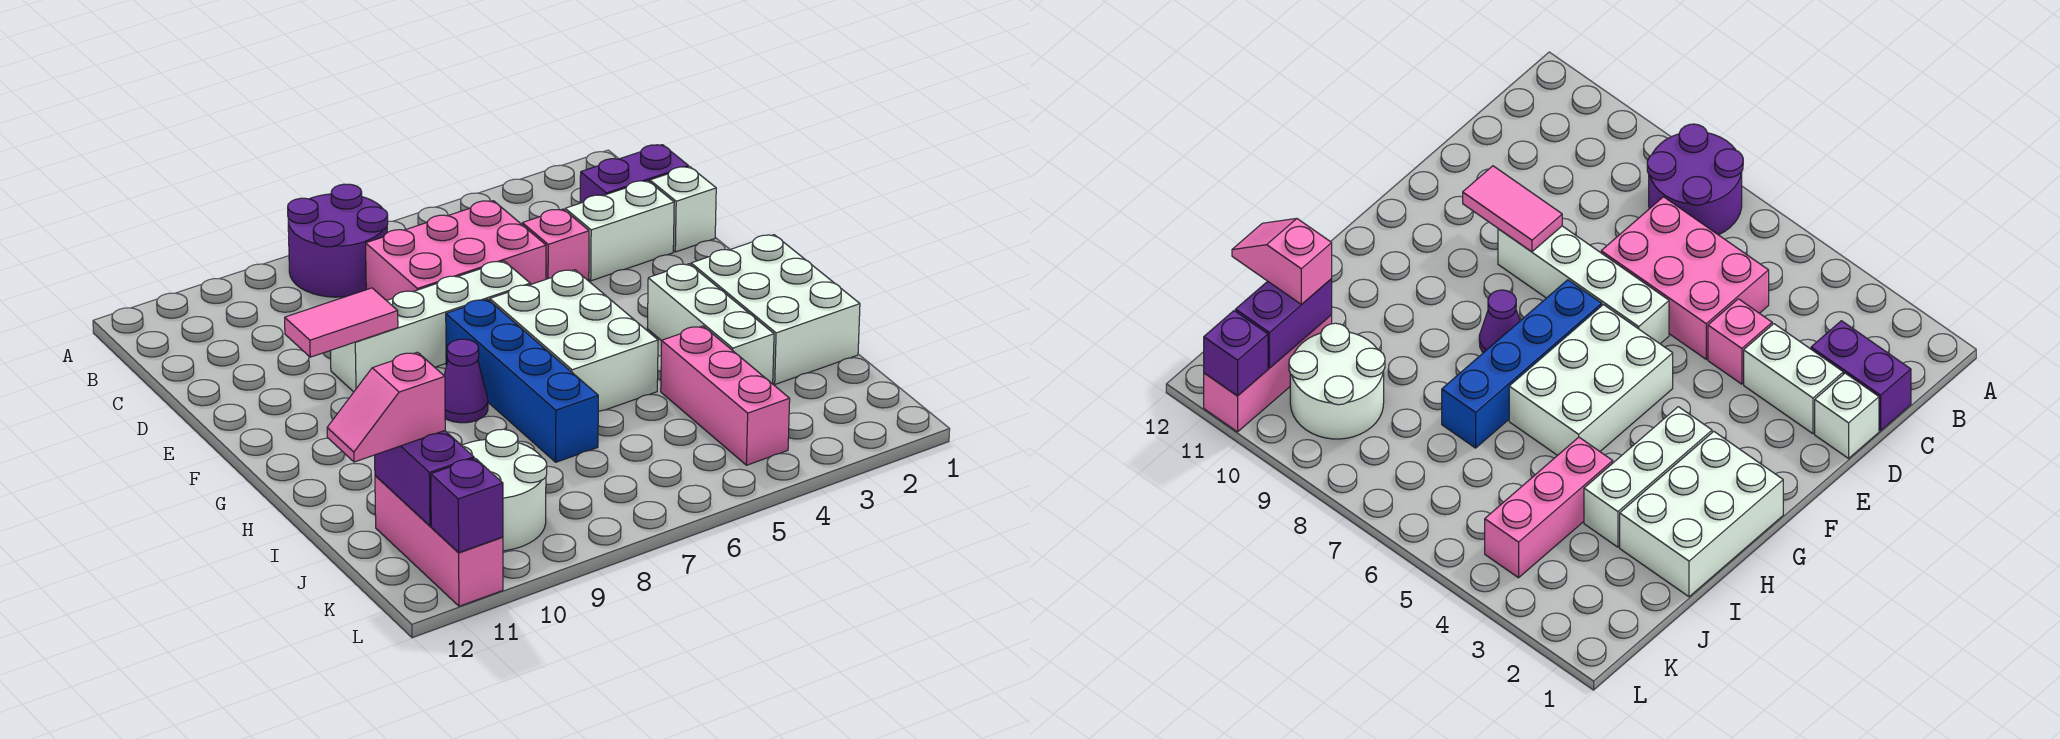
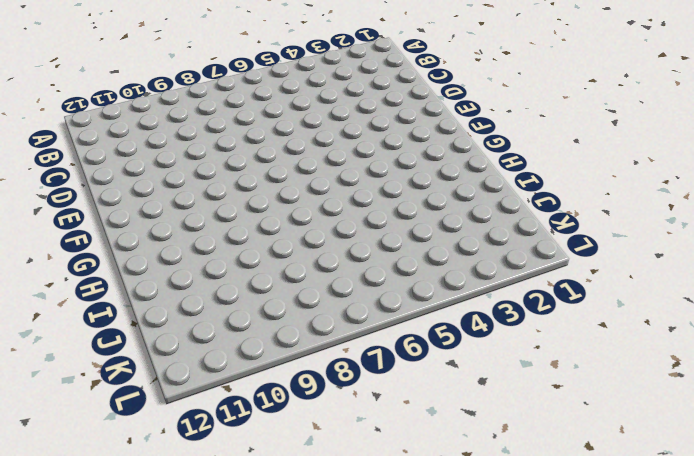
none -> purple 2x2 round brick [288,184,388,297]
none -> purple 1x2 brick [580,145,689,203]
none -> pink 2x3 brick [366,201,546,301]

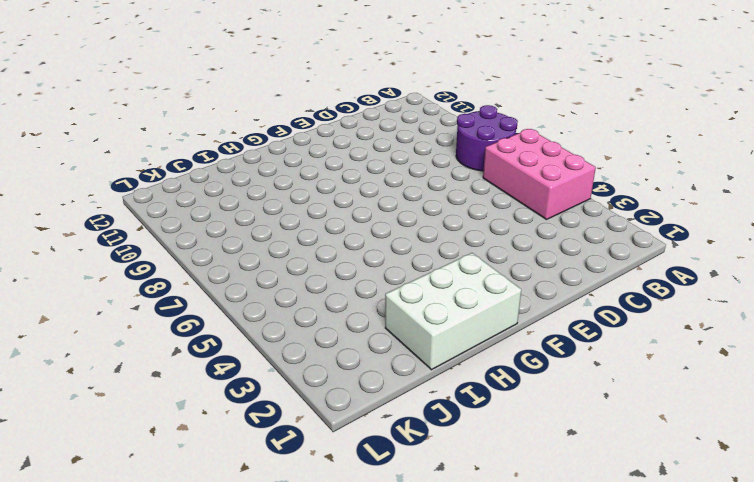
pink 2x3 brick [483,129,596,219] -> pink 2x3 brick moved to [366,201,546,301]
none -> purple 1x2 brick [580,145,689,203]
none -> white 1x1 brick [650,167,716,252]
none -> white 1x2 brick [565,181,674,281]

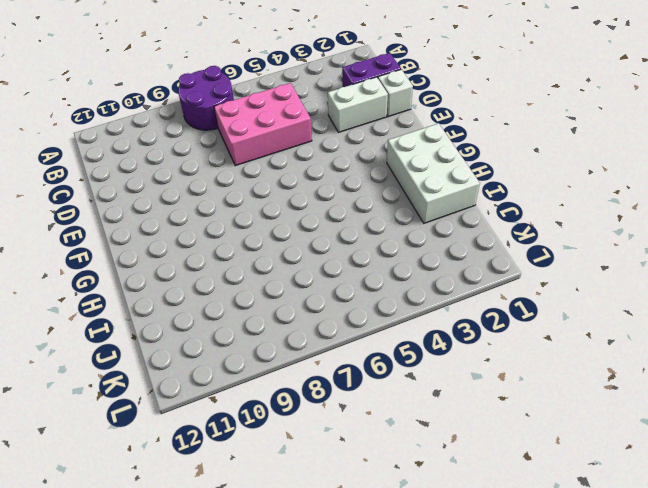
none -> pink 1x1 brick [522,209,589,281]
none -> white 1x4 brick [330,261,530,392]
none -> white 2x3 brick [490,270,658,412]

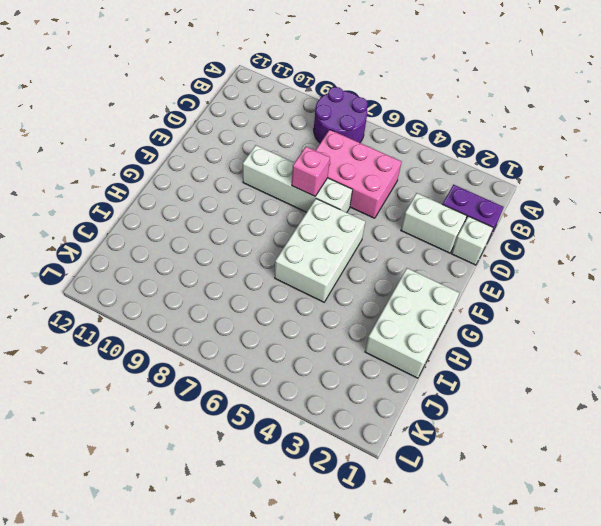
pink 1x1 brick [292,147,330,196] -> pink 1x1 brick moved to [522,209,589,281]
none -> blue 1x4 brick [446,299,598,462]
none -> white 1x3 brick [647,264,774,384]
none -> purple 1x1 cone [444,339,488,423]

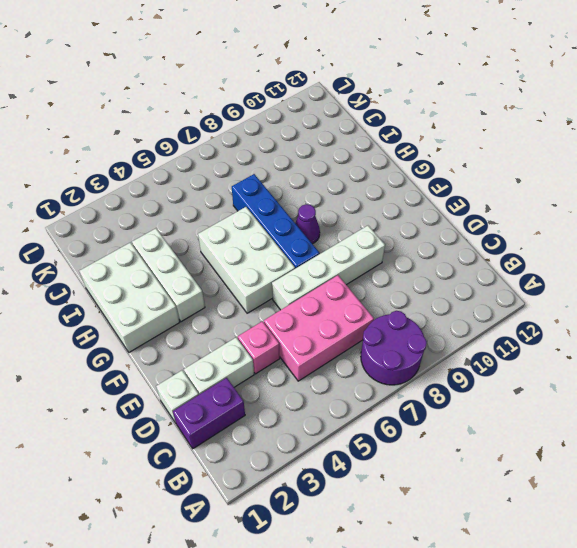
none -> pink 1x3 brick [661,326,790,465]
none -> white 2x2 round brick [461,429,547,551]
none -> pink 1x3 brick [375,476,503,606]

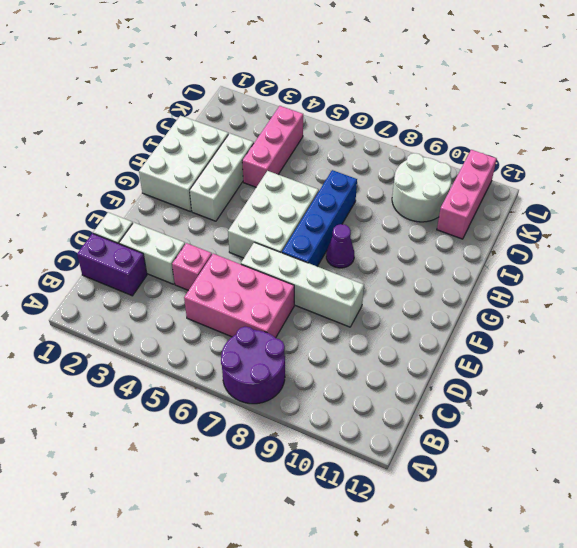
none -> pink 1x2 tile [285,288,398,357]
none -> purple 1x2 brick [375,431,474,526]
none -> purple 1x1 brick [431,458,503,552]

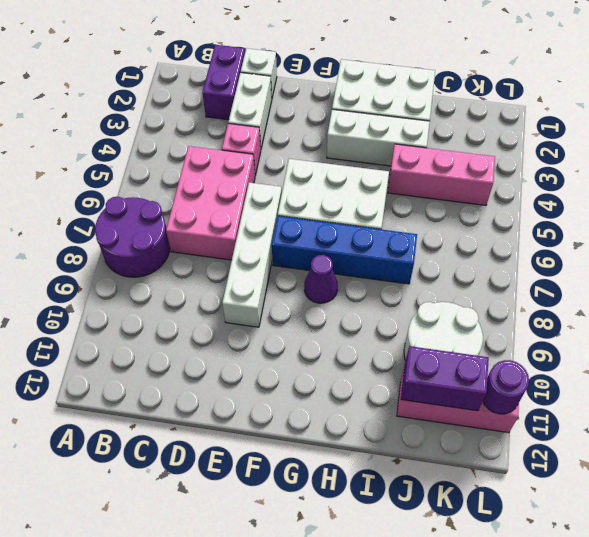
purple 1x1 round brick [483,360,529,414] -> purple 1x1 brick [431,458,503,552]
none -> pink 1x2 tile [285,288,398,357]
none -> pink 1x2 slope [327,352,445,462]

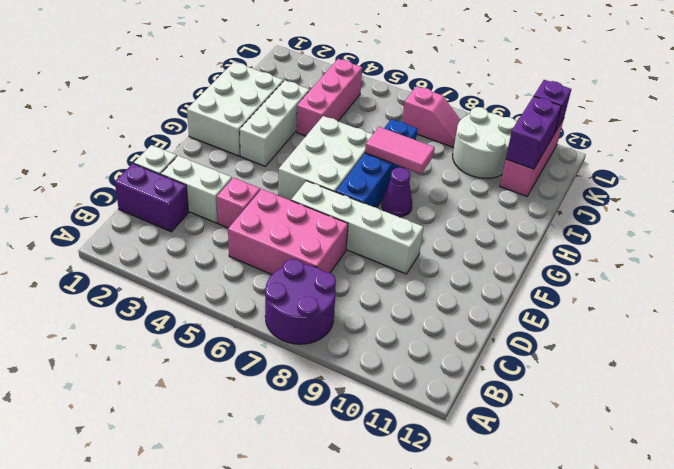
pink 1x2 tile [365,127,435,174] -> pink 1x2 tile moved to [285,288,398,357]
pink 1x2 slope [402,86,460,148] -> pink 1x2 slope moved to [327,352,445,462]

